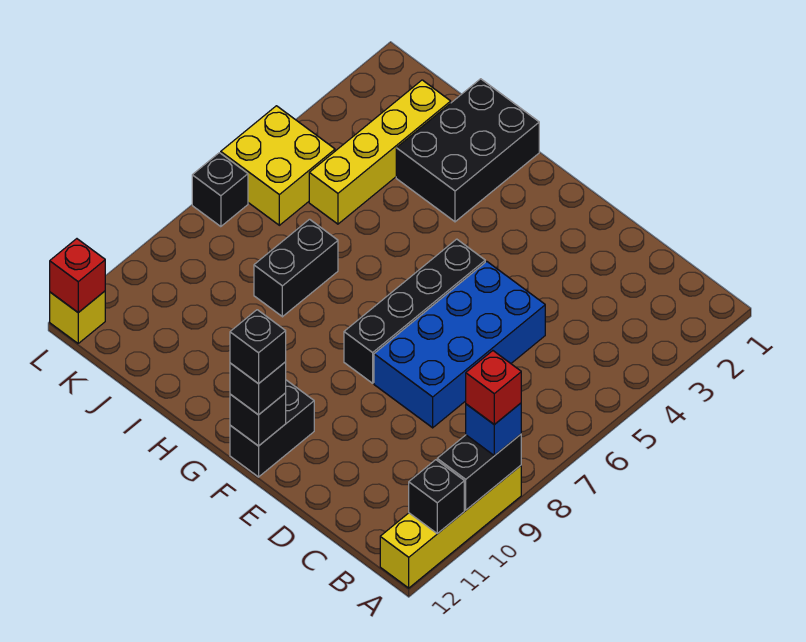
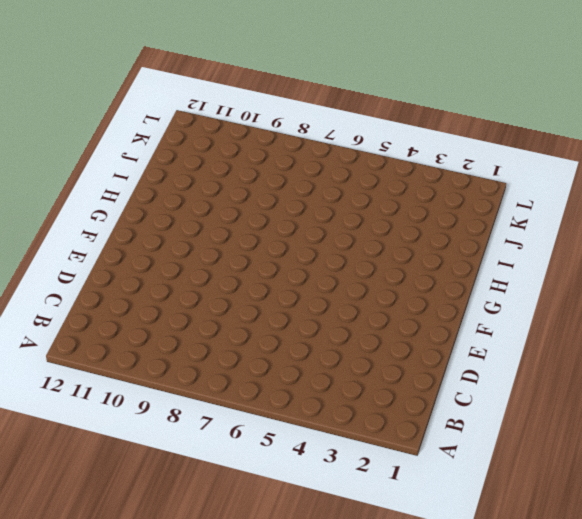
none -> yellow 1x4 brick [380,466,521,588]
none -> blue 2x4 brick [374,261,545,428]
none -> black 1x4 brick [344,239,485,383]

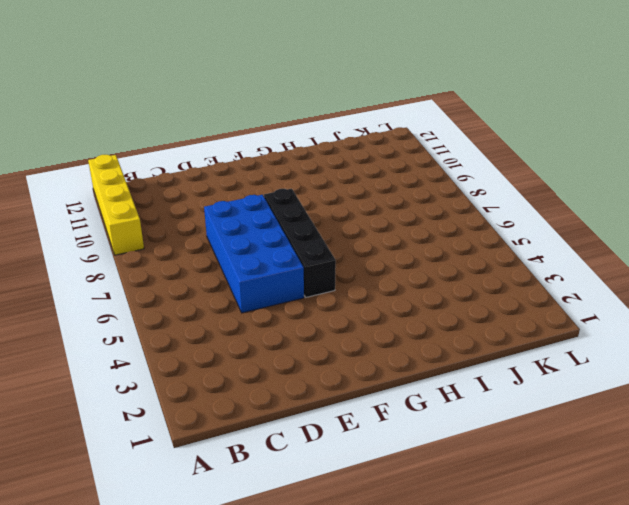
none -> black 1x2 brick [230,380,314,477]
none -> black 2x3 brick [396,79,539,222]
none -> black 1x2 brick [254,219,338,317]

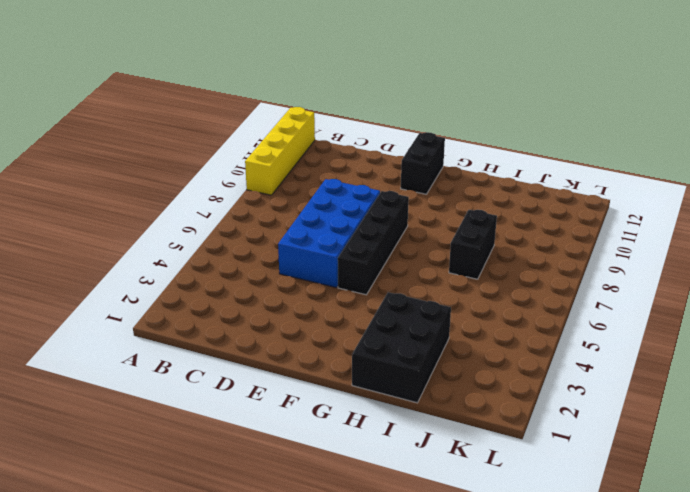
none -> yellow 1x4 brick [309,80,451,224]
none -> yellow 2x2 brick [221,106,335,225]
none -> black 1x1 brick [192,153,248,227]

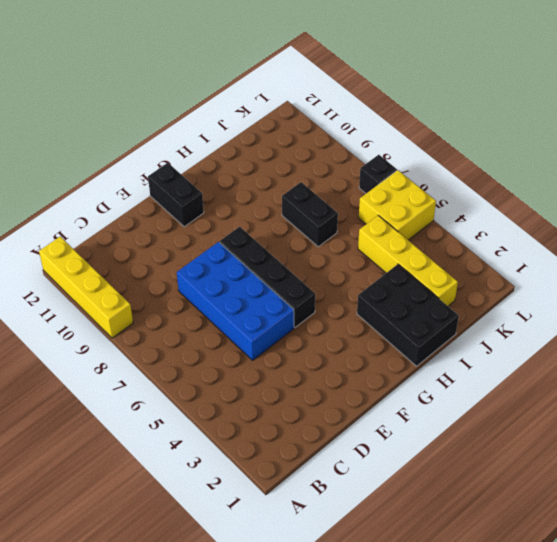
none -> yellow 1x1 brick [50,291,105,343]
none -> black 1x2 brick [437,434,521,510]
none -> black 1x1 brick [409,460,464,534]

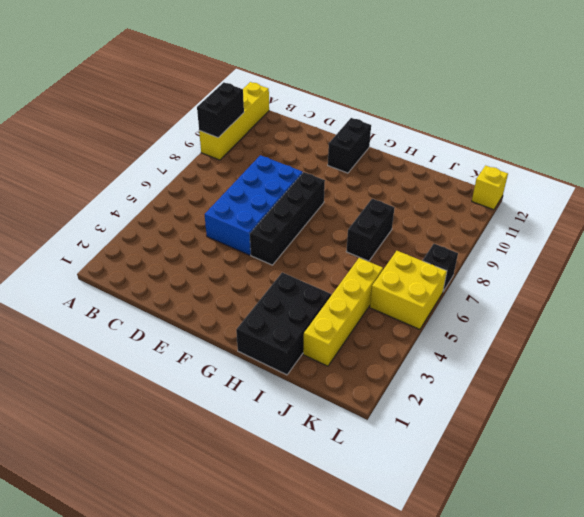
none -> black 1x1 brick [409,460,464,534]
none -> black 1x1 brick [230,393,286,446]
none -> red 1x1 brick [50,239,105,313]

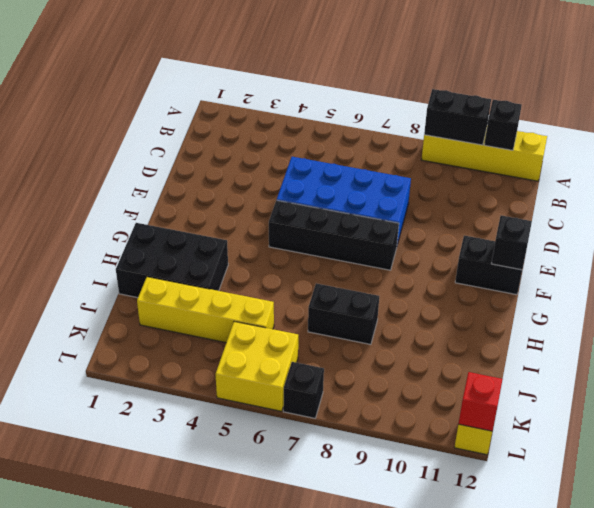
none -> blue 1x1 brick [466,403,521,456]
none -> black 1x1 brick [230,362,286,415]
none -> red 1x1 brick [466,351,521,425]

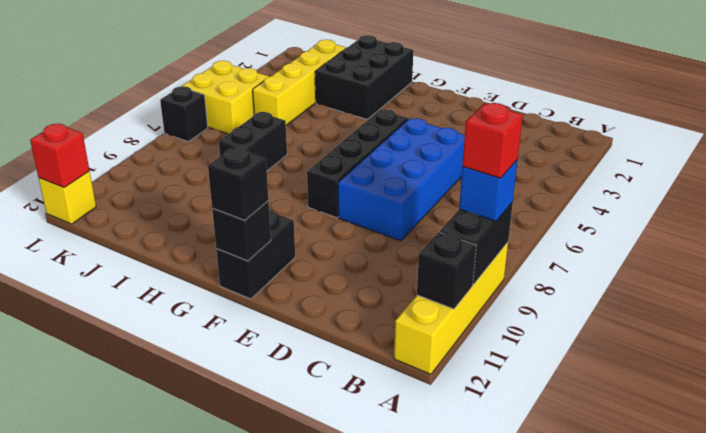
none -> black 1x1 brick [230,310,286,384]

